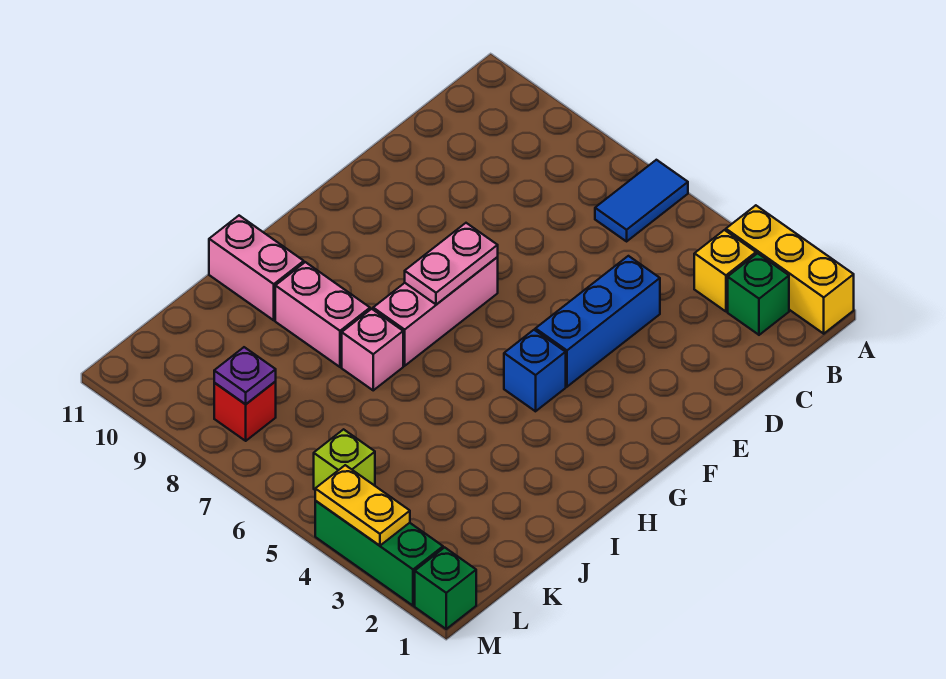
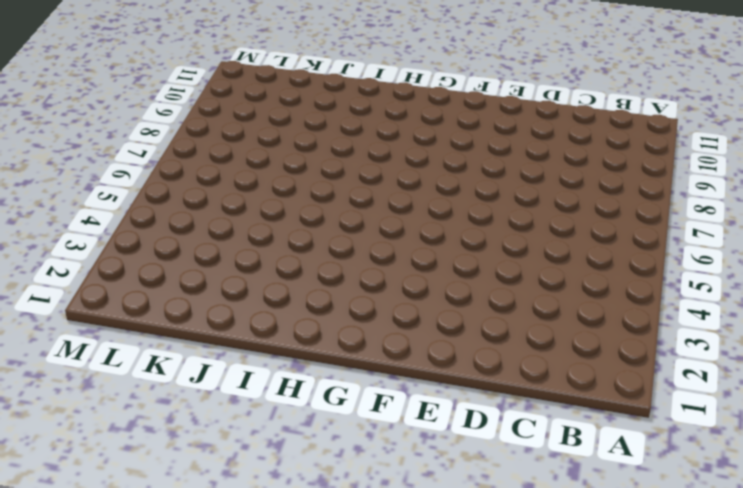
none -> yellow 1x3 brick [726,205,854,334]
none -> blue 1x2 tile [595,160,688,241]
none -> green 1x1 brick [728,253,789,335]

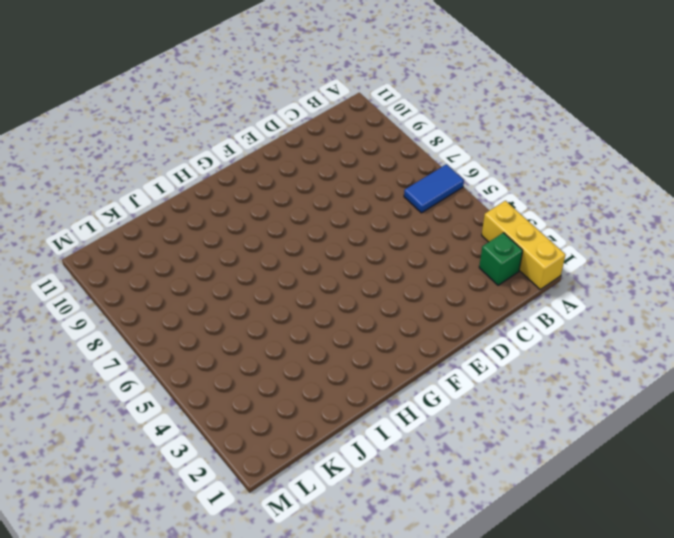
none -> yellow 1x1 brick [694,230,756,311]
none -> blue 1x3 brick [535,256,660,387]
none -> pink 1x3 brick [373,257,498,366]

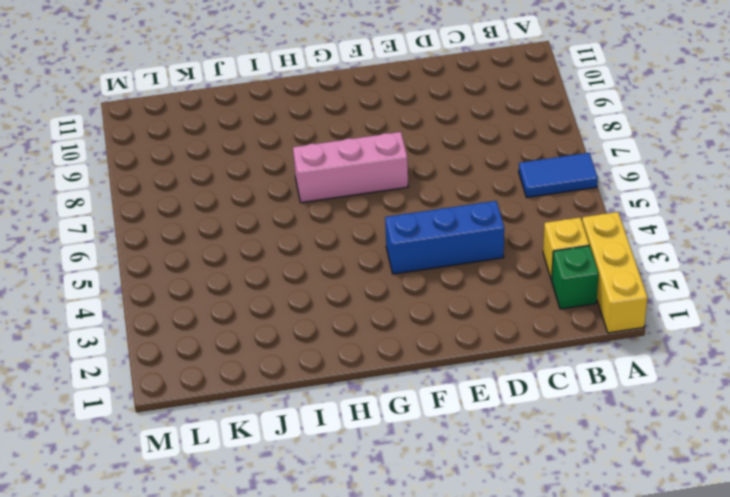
none -> blue 1x1 brick [504,330,566,411]
none -> pink 1x1 brick [342,309,403,390]
none -> pink 1x2 brick [275,262,370,367]

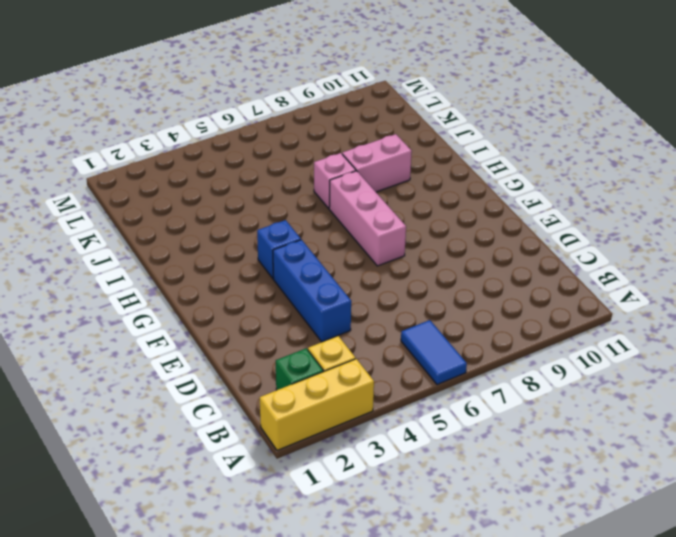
none -> pink 1x2 brick [209,216,304,320]
none -> lime 1x1 brick [314,429,375,490]
none -> red 1x1 brick [214,382,276,441]

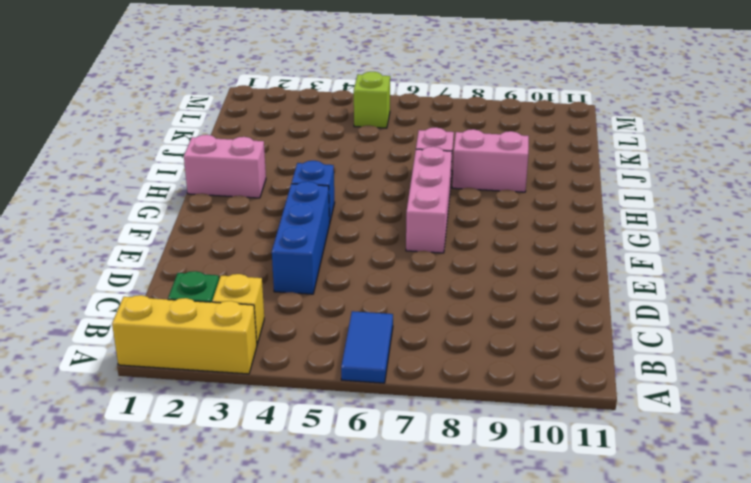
pink 1x2 brick [184,135,266,198] -> pink 1x2 brick moved to [209,216,304,320]
none -> red 1x1 brick [214,382,276,441]
none -> green 1x1 brick [415,547,476,629]
none -> green 1x3 brick [315,501,443,606]

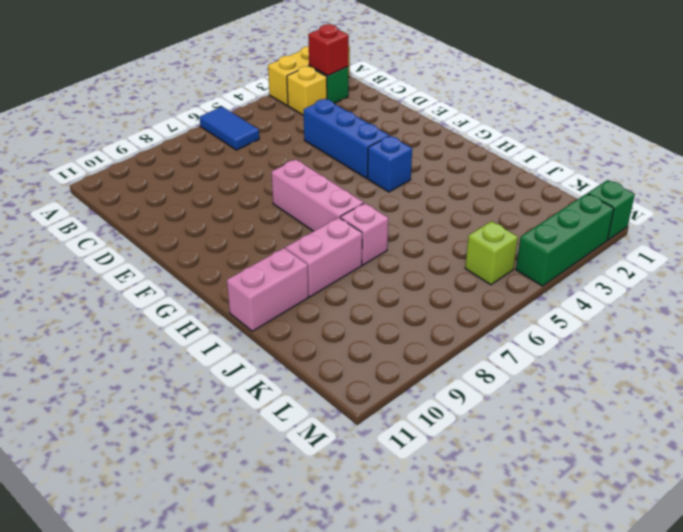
red 1x1 brick [308,24,349,76] -> red 1x1 brick moved to [214,382,276,441]
none -> pink 1x2 plate [405,223,498,304]
none -> purple 1x1 plate [214,347,276,404]
none -> yellow 1x2 plate [315,465,410,546]

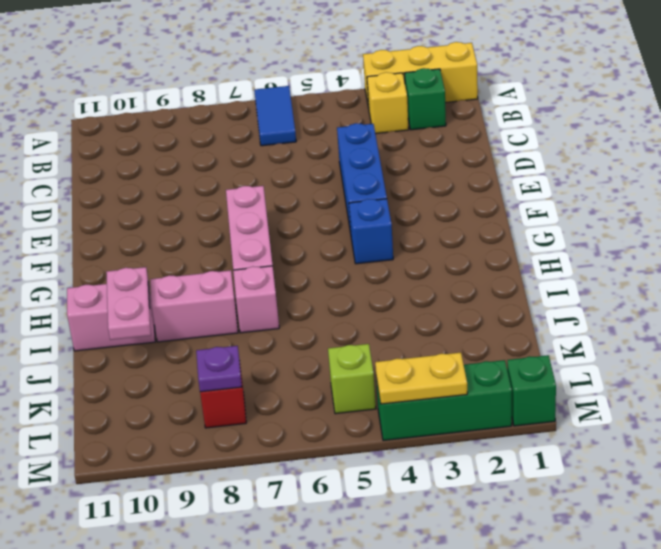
pink 1x2 plate [106,267,151,340] -> pink 1x2 plate moved to [405,223,498,304]

